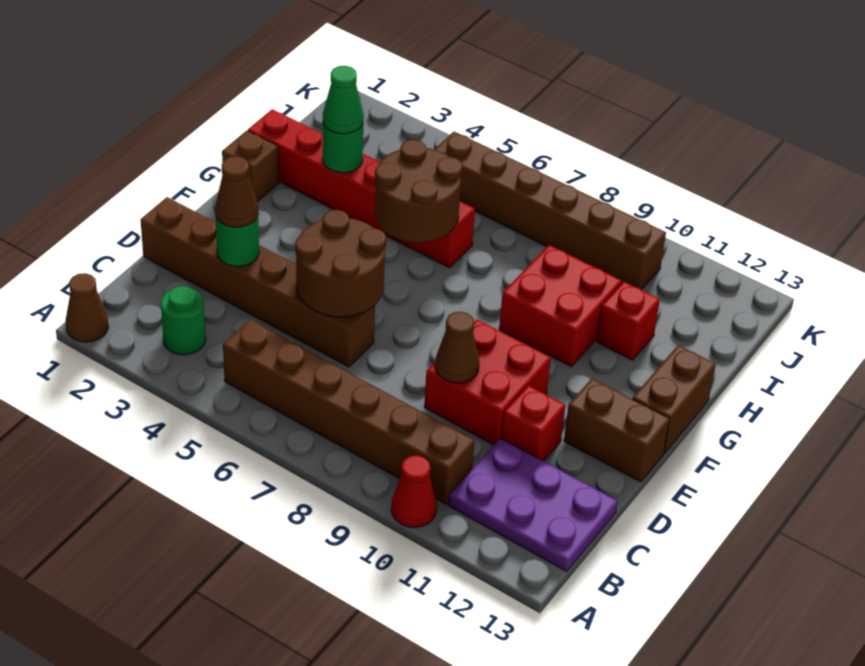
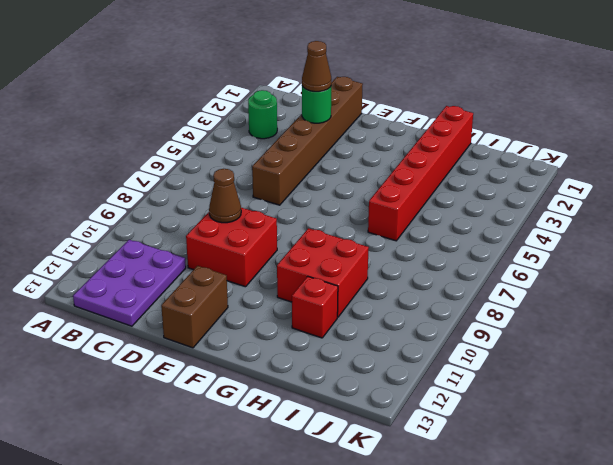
none -> brown 1x1 cone [65,273,109,342]
none -> red 1x1 cone [391,455,437,528]
none -> brown 1x6 brick [223,320,474,504]

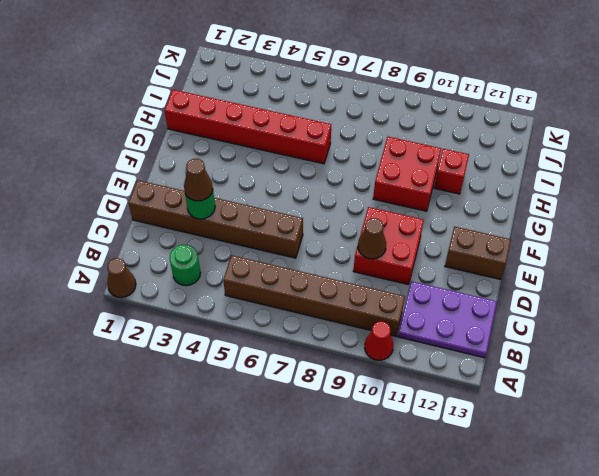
none -> red 1x1 brick [501,386,565,461]
none -> brown 1x2 brick [633,345,716,454]
none -> brown 1x1 brick [222,130,279,202]

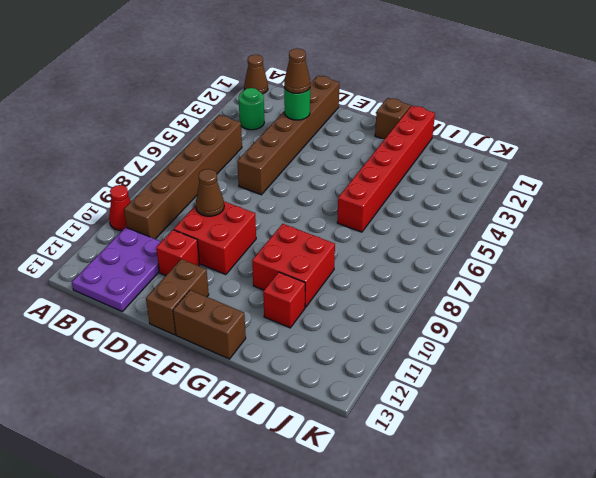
none -> brown 1x6 brick [434,132,666,290]
none -> brown 2x2 round brick [295,210,386,317]
none -> brown 2x2 round brick [375,140,463,242]

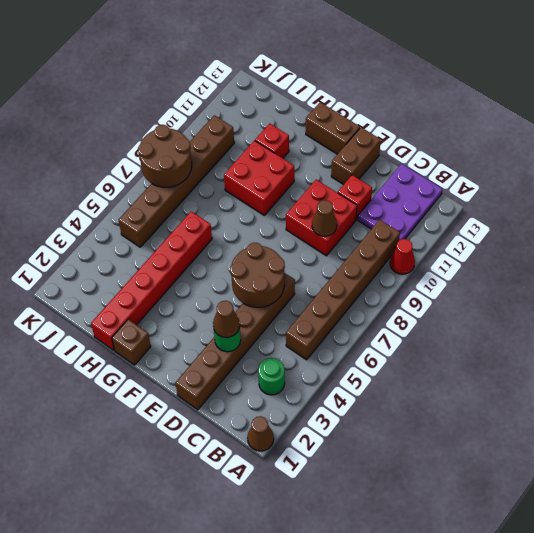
brown 2x2 round brick [138,125,192,187] -> brown 2x2 round brick moved to [375,140,463,242]
none -> green 1x1 round brick [323,124,363,173]
none -> green 1x1 cone [323,66,364,134]

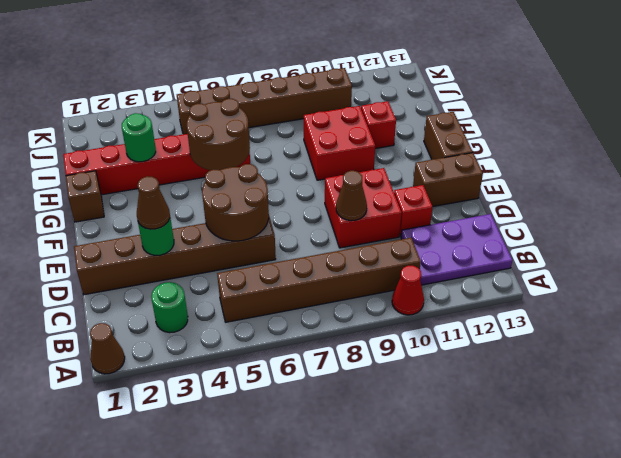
none -> green 1x1 cone [323,66,364,134]

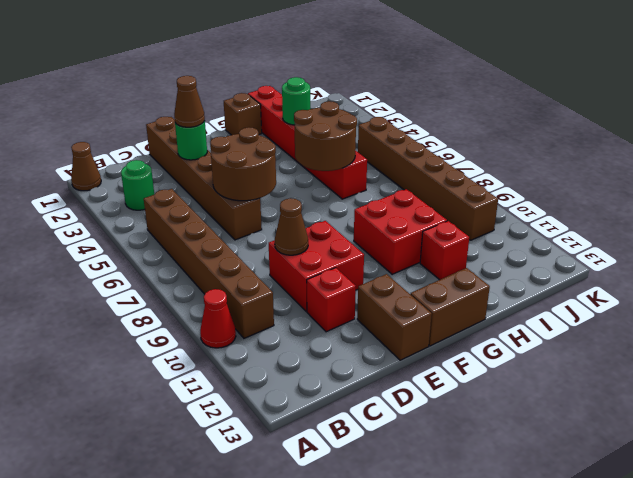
none -> purple 2x3 plate [448,438,618,572]
none -> green 1x1 cone [323,66,364,134]

